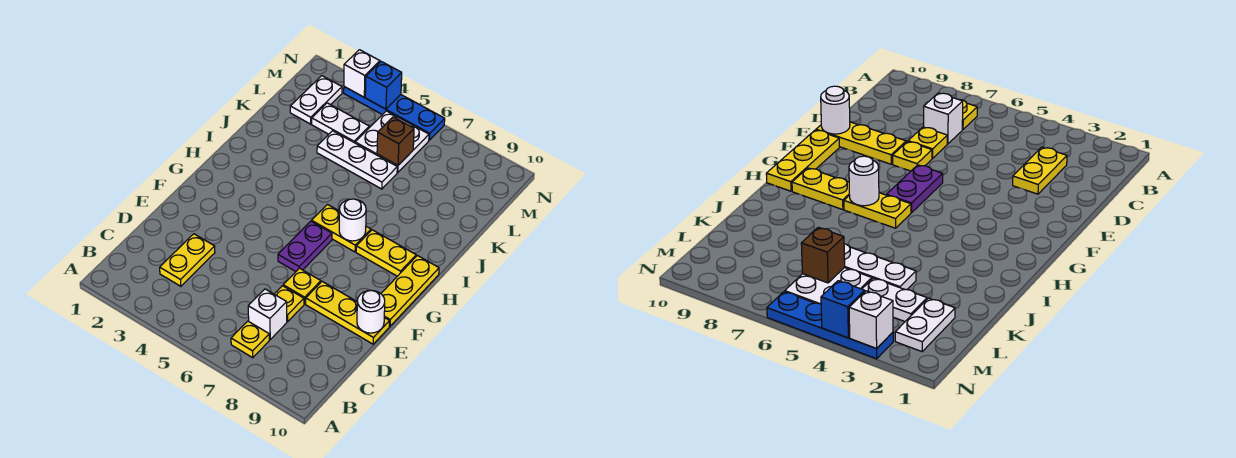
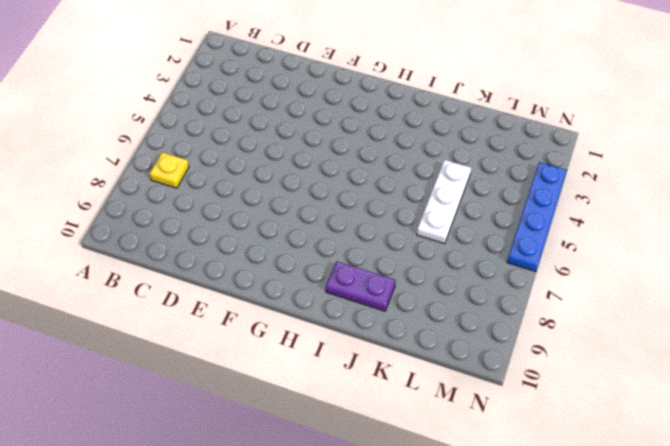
purple 1x2 plate [326,262,396,311] -> purple 1x2 plate moved to [278,221,332,271]
none -> yellow 1x2 plate [160,234,215,286]
none -> white 1x1 brick [248,289,287,339]
none -> yellow 1x1 plate [275,286,304,322]

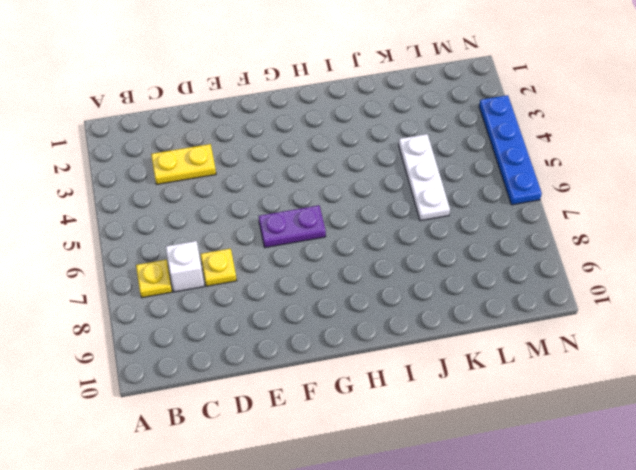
none -> yellow 1x1 plate [283,268,321,304]
none -> yellow 1x3 plate [306,282,390,344]
none -> yellow 1x3 plate [381,256,439,326]

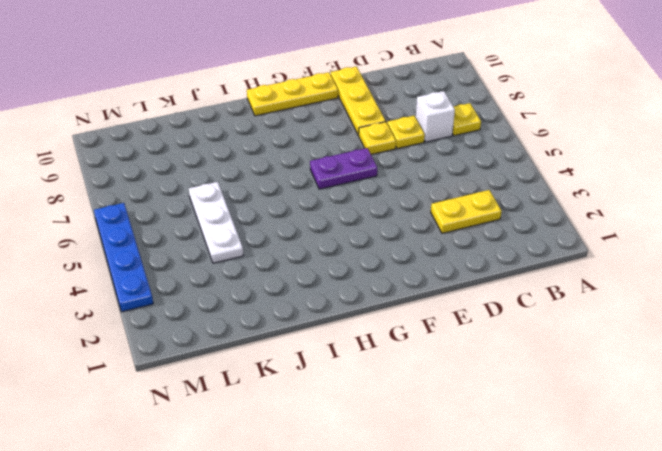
none -> yellow 1x2 plate [312,205,371,252]
none -> yellow 1x2 plate [356,230,416,276]
none -> white 1x2 plate [290,76,342,124]

